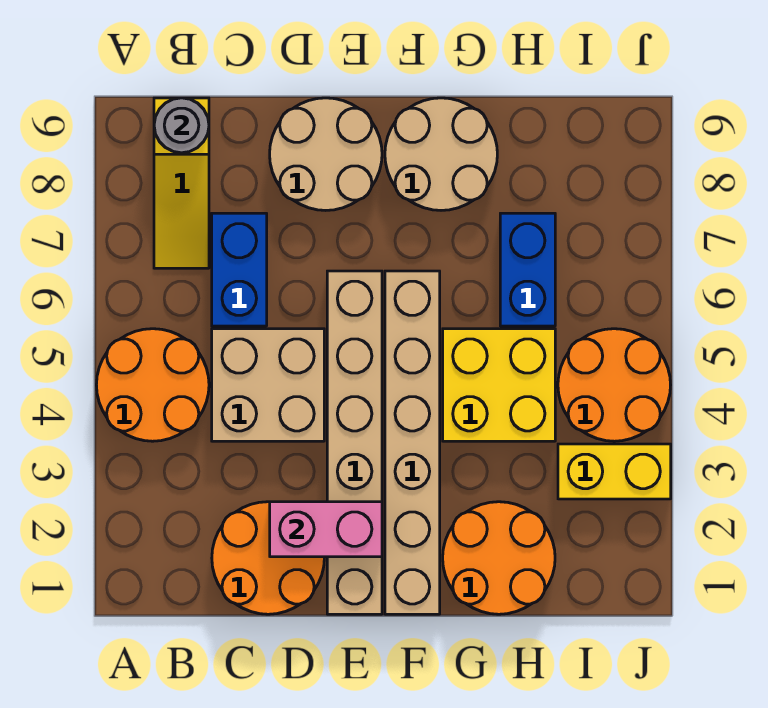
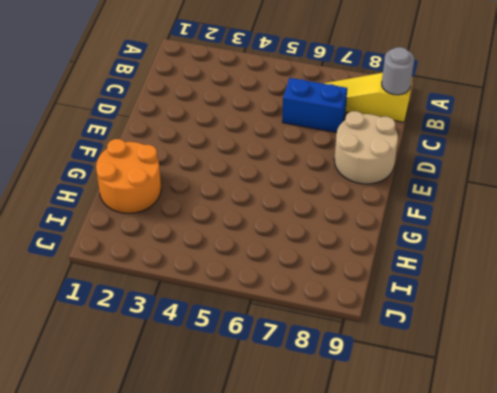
none -> orange 2x2 round brick [96,329,209,441]
none -> orange 2x2 round brick [212,502,324,614]
none -> tan 2x2 brick [212,329,324,441]

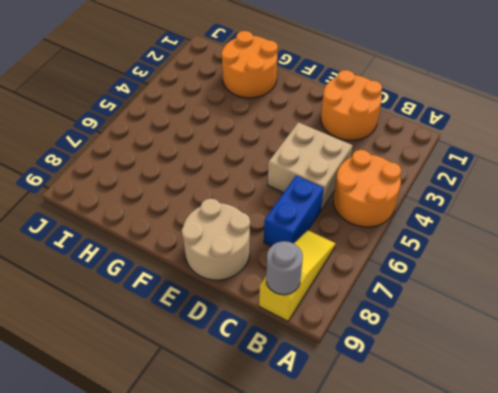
none -> tan 1x6 brick [327,271,382,614]
none -> tan 1x6 brick [385,271,440,614]
none -> tan 2x2 round brick [385,98,497,210]

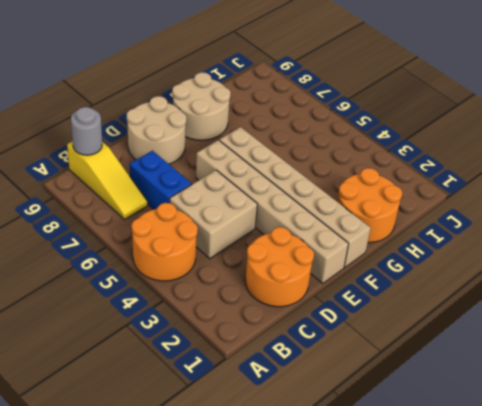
none -> yellow 2x2 brick [443,329,555,441]
none -> blue 1x2 brick [500,213,555,326]
none -> yellow 1x2 brick [558,444,671,499]

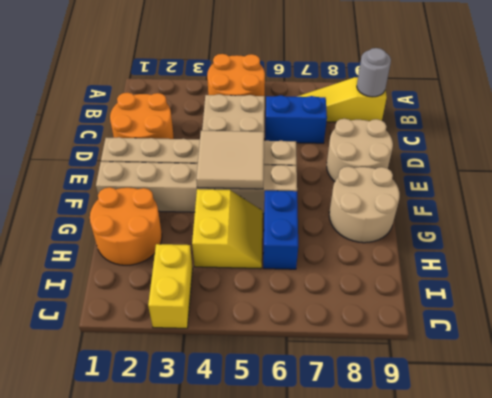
tan 2x2 tile [196,131,264,189] -> none
yellow 2x2 slope [192,189,263,269] -> yellow 2x2 brick [443,329,555,441]
blue 1x2 brick [263,191,298,269] -> blue 1x2 brick turned to [500,213,555,326]
none -> orange 2x2 round brick [558,329,671,441]
none -> pink 1x2 brick [270,502,382,557]

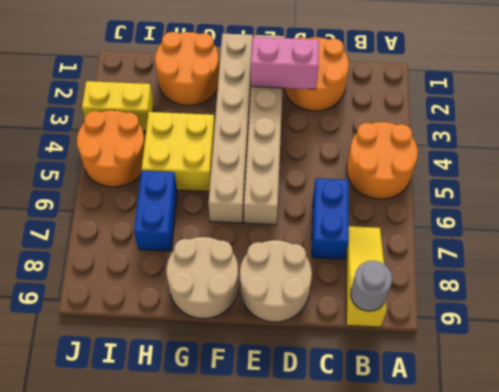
none -> tan 2x2 brick [212,329,324,441]

